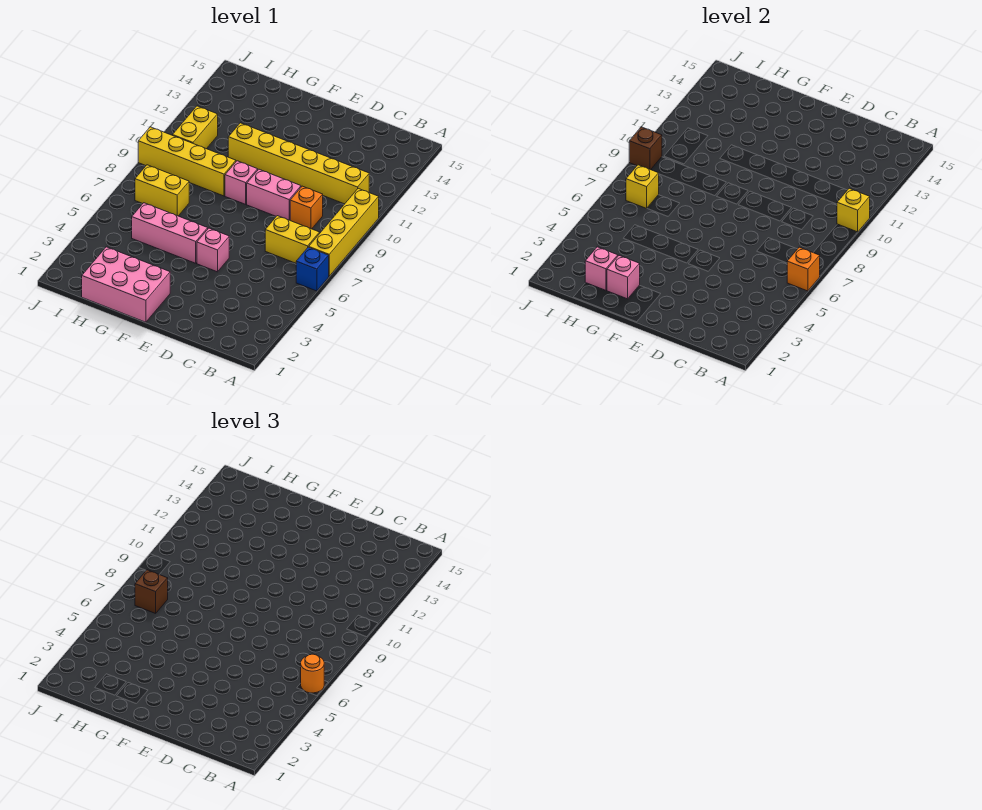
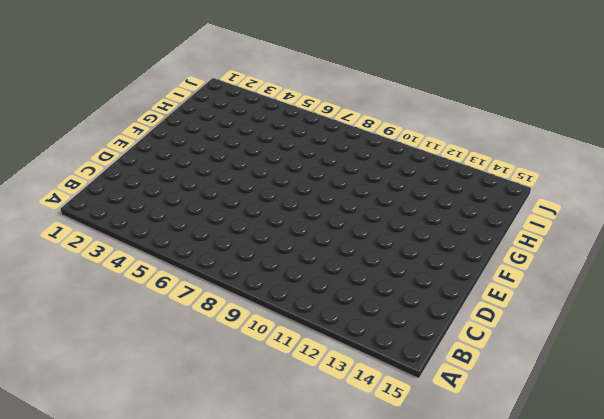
none -> blue 1x1 brick [296,247,329,291]
none -> yellow 1x4 brick [309,188,379,276]
none -> yellow 1x2 brick [265,216,320,263]

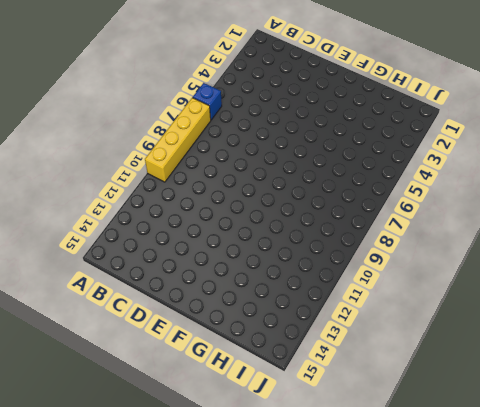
none -> yellow 1x2 brick [265,216,320,263]
none -> yellow 1x6 brick [228,123,369,204]
none -> orange 1x1 brick [290,186,323,229]

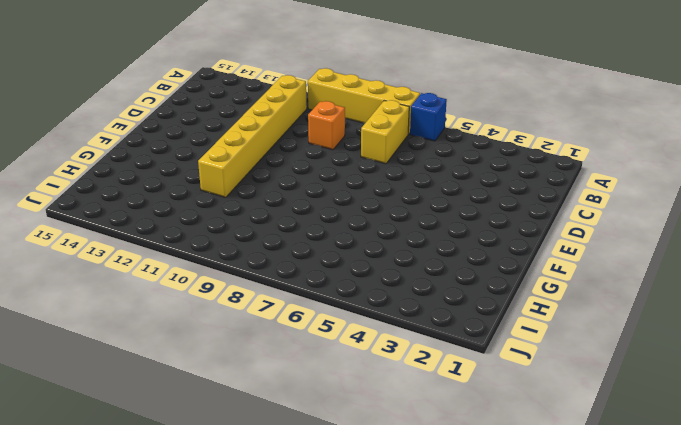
none -> pink 1x2 brick [247,169,301,220]
none -> pink 1x1 brick [197,228,229,272]
none -> pink 2x3 brick [82,247,170,322]

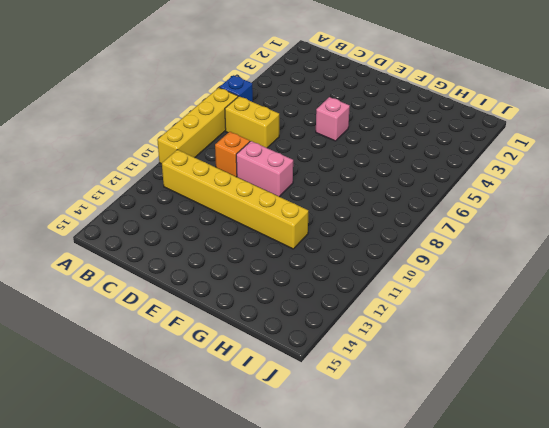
none -> pink 2x3 brick [82,247,170,322]
none -> pink 1x3 brick [132,203,208,263]
none -> pink 1x1 brick [225,161,258,204]

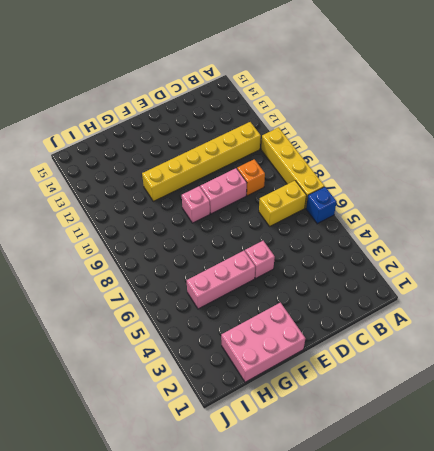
none -> yellow 1x4 brick [138,127,236,196]
none -> yellow 1x2 brick [135,165,189,216]
none -> yellow 1x2 brick [172,106,218,149]

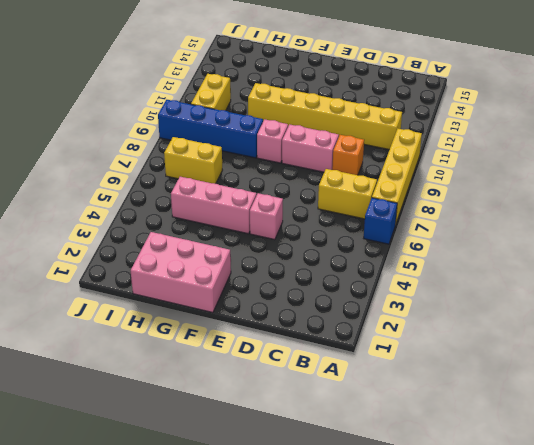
blue 1x4 brick [158,100,263,158] -> yellow 1x4 brick [138,127,236,196]
none -> orange 1x1 brick [787,247,820,291]
none -> yellow 1x1 brick [837,188,870,232]
none -> pink 1x1 brick [607,256,640,299]

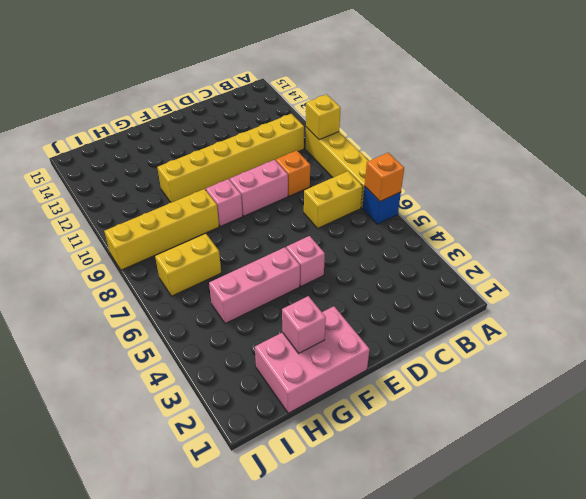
none -> yellow 1x2 brick [172,106,218,149]
none -> pink 1x1 brick [585,247,618,290]
none -> yellow 1x1 brick [626,165,659,208]

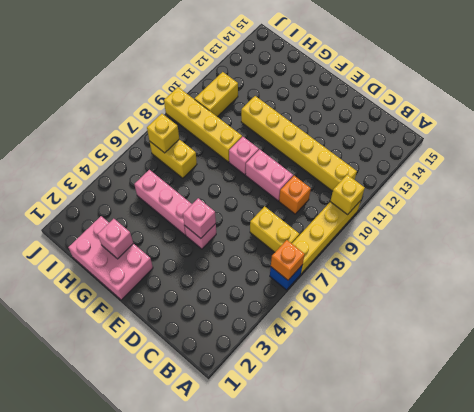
pink 1x1 brick [183,198,216,238] -> pink 1x1 brick moved to [585,247,618,290]
none -> brown 1x1 brick [629,127,662,170]
none -> orange 1x1 round brick [301,654,324,693]
none -> brown 1x1 brick [135,570,168,613]

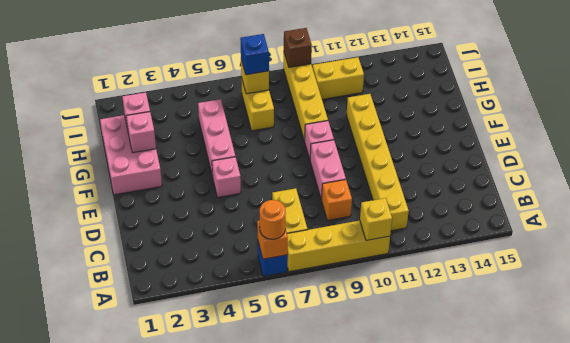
blue 1x1 brick [240,34,269,75] -> brown 1x1 brick [135,570,168,613]

